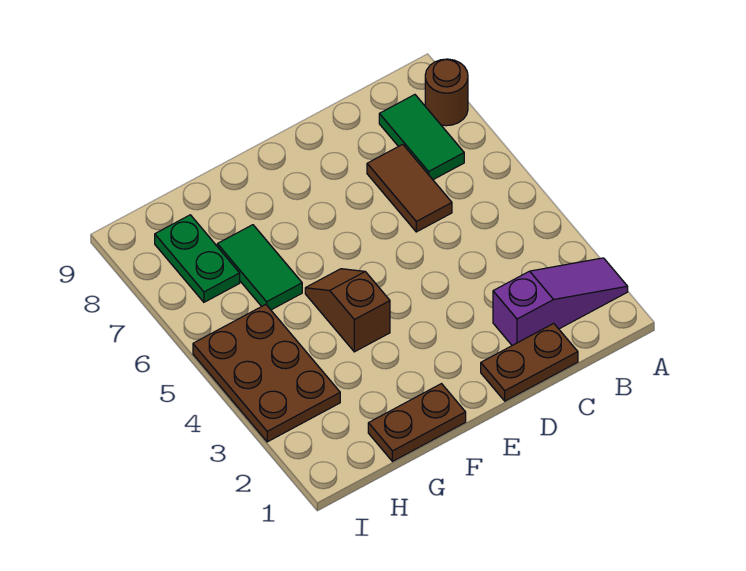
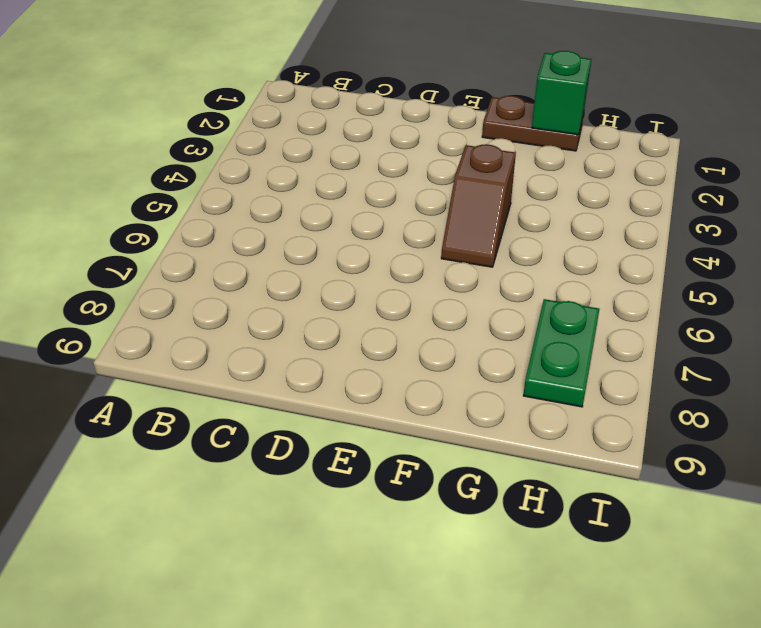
green 1x1 brick [532,51,592,135] -> none
none -> purple 1x3 slope [493,258,628,345]
none -> brown 1x1 round brick [425,59,468,126]

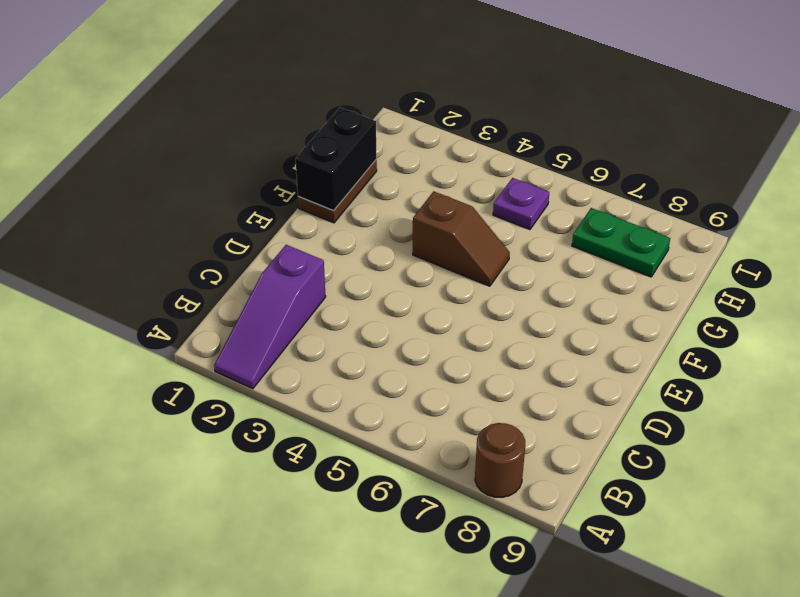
black 1x2 brick [296,107,376,210] -> none
purple 1x1 plate [493,178,549,229] -> brown 2x3 plate [193,304,340,442]
none -> green 1x2 tile [379,95,464,180]
none -> brown 1x2 plate [481,323,578,401]

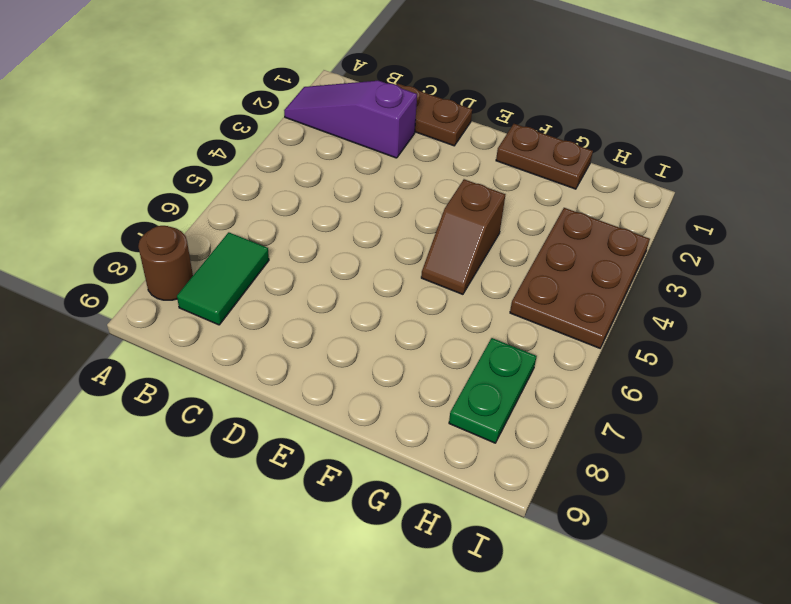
none -> brown 1x2 tile [367,144,452,232]
none -> green 1x2 tile [217,225,302,310]

